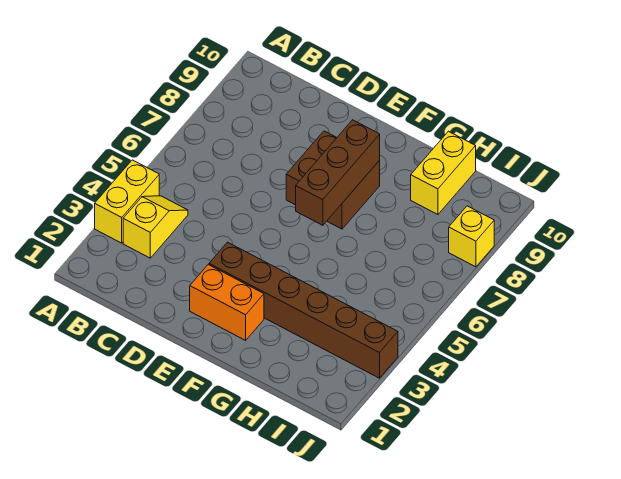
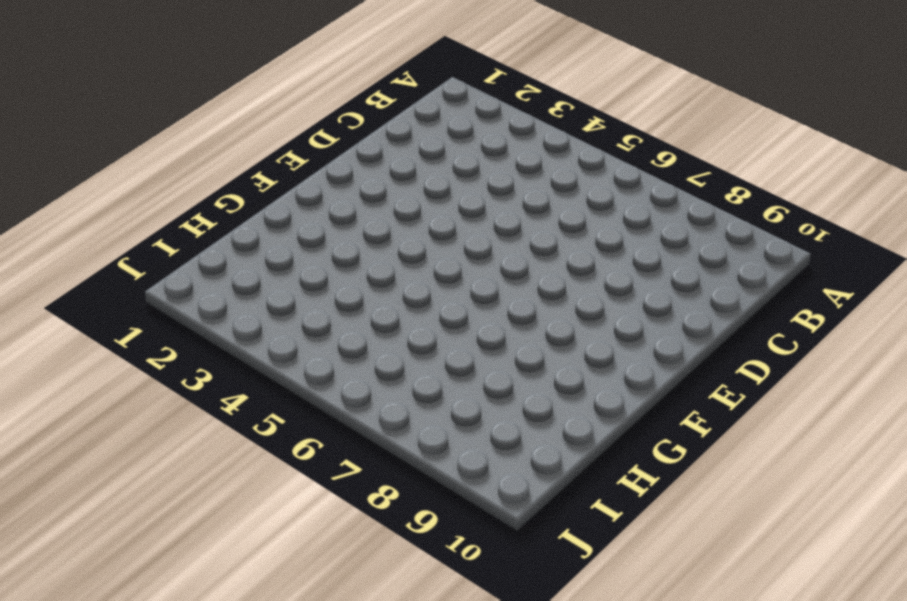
none -> yellow 1x2 brick [95,160,159,243]
none -> yellow 1x2 slope [123,196,188,258]

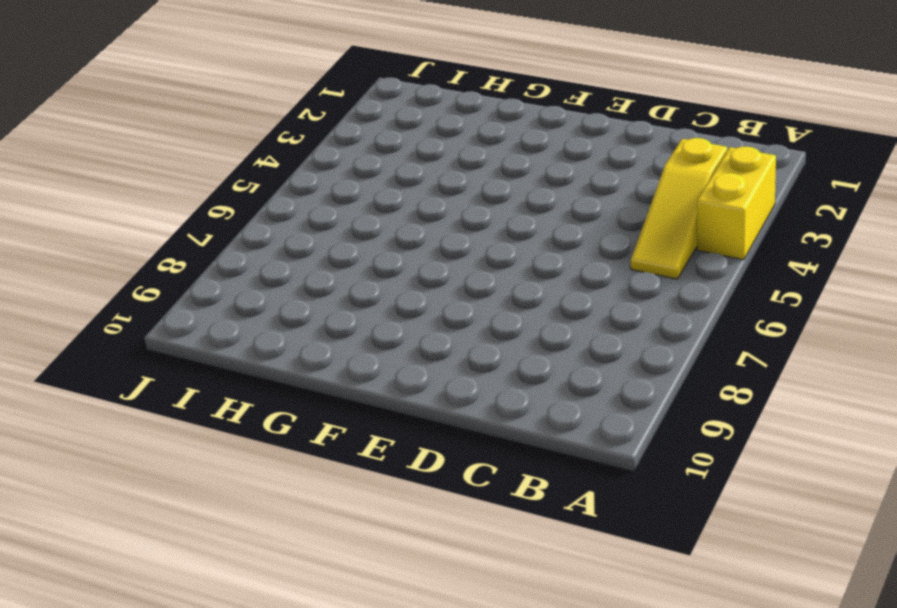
yellow 1x3 slope [631,138,727,279] -> yellow 1x2 slope [123,196,188,258]
none -> orange 1x2 brick [190,265,264,340]
none -> brown 1x6 brick [209,242,398,378]

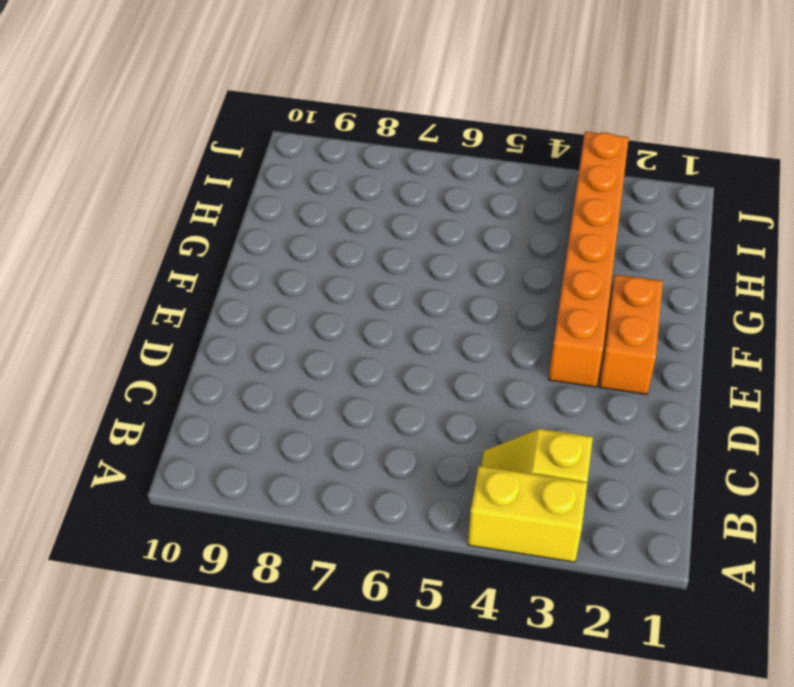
orange 1x6 brick [548,132,629,387] -> brown 1x6 brick [209,242,398,378]
none -> brown 2x2 brick [286,131,380,229]
none -> yellow 1x2 brick [411,131,476,215]

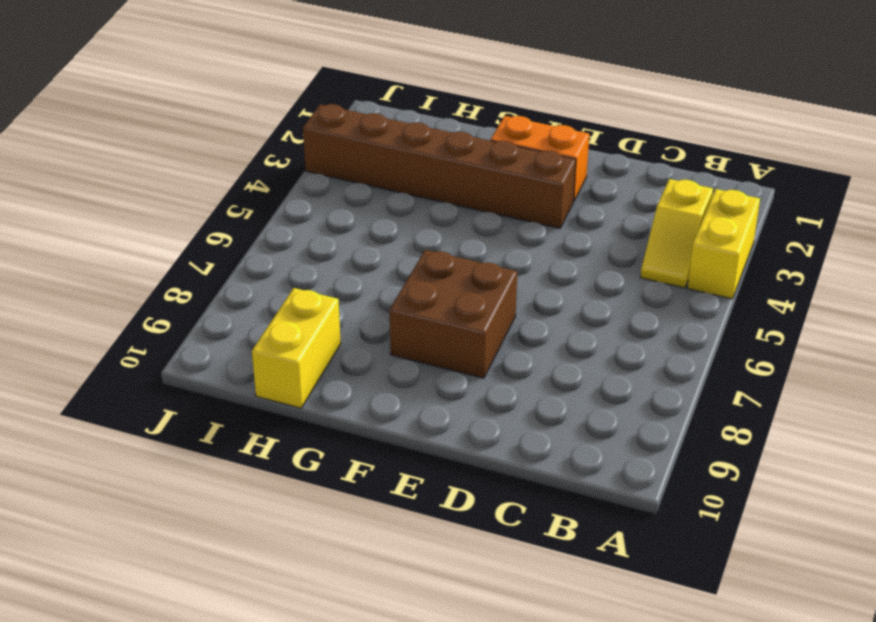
none -> yellow 1x1 brick [449,206,494,267]
none -> brown 1x3 brick [296,120,380,225]

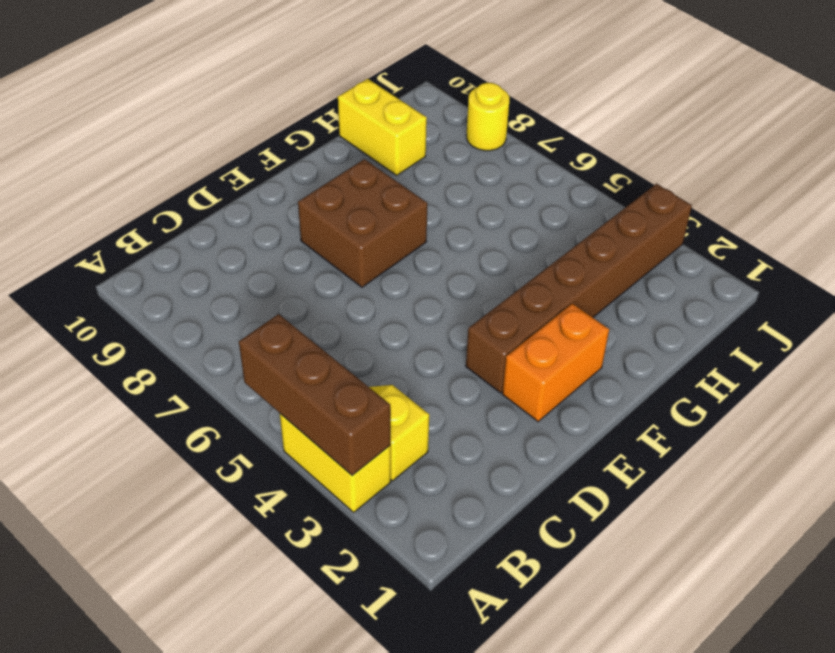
brown 1x3 brick [239,314,391,475] -> brown 1x3 brick moved to [296,120,380,225]
yellow 1x1 round brick [466,83,509,151] -> yellow 1x1 brick [449,206,494,267]

